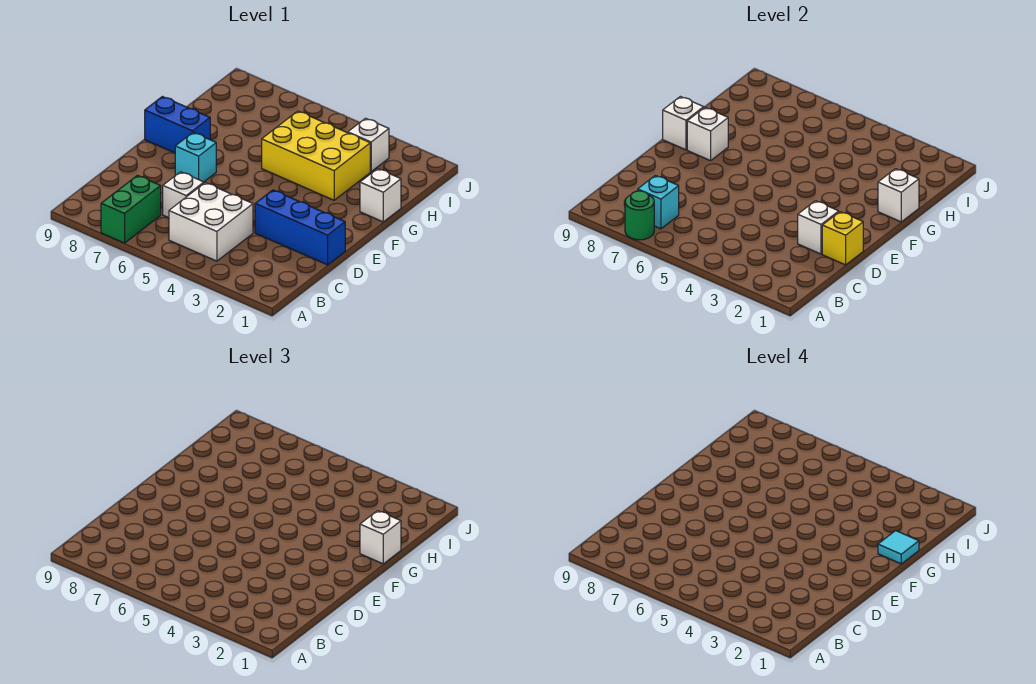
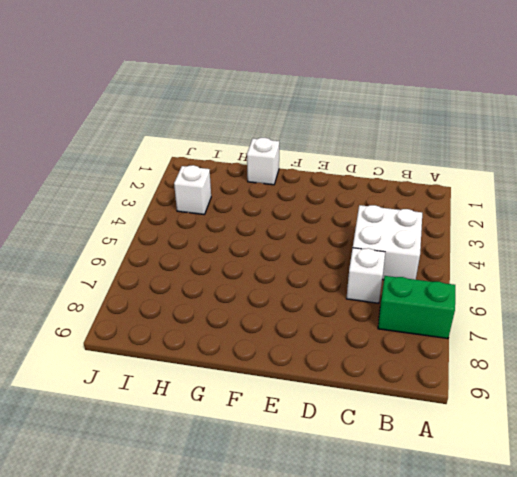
none -> blue 1x3 brick [255,190,345,265]
none -> cyan 1x1 brick [175,133,216,182]
none -> blue 1x2 brick [145,97,210,153]

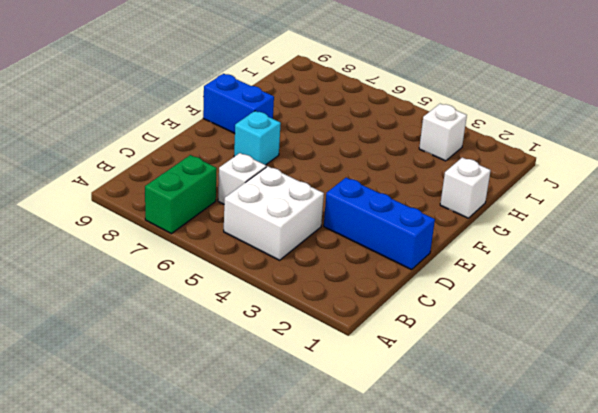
none -> yellow 2x3 brick [262,111,370,200]
none -> green 1x1 round brick [625,191,654,240]
none -> cyan 1x1 brick [638,175,679,229]

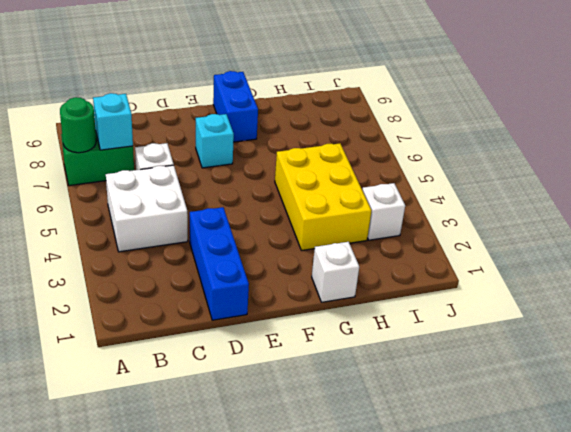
none -> yellow 1x1 brick [822,212,863,265]
none -> white 1x1 brick [798,201,839,254]
none -> white 1x1 brick [687,107,728,161]

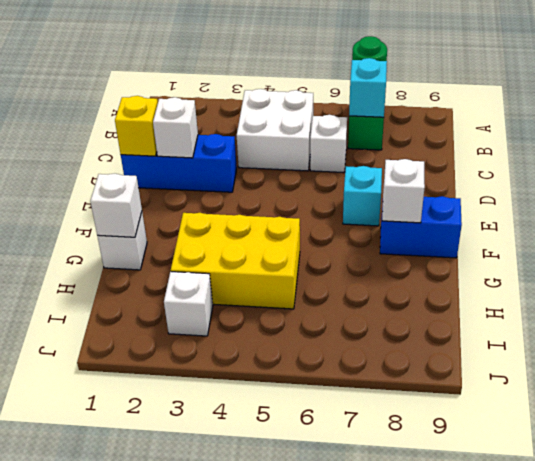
none -> white 1x1 brick [663,97,704,150]
none -> white 1x1 brick [360,511,401,564]
none -> cyan 1x1 tile [878,531,919,564]

